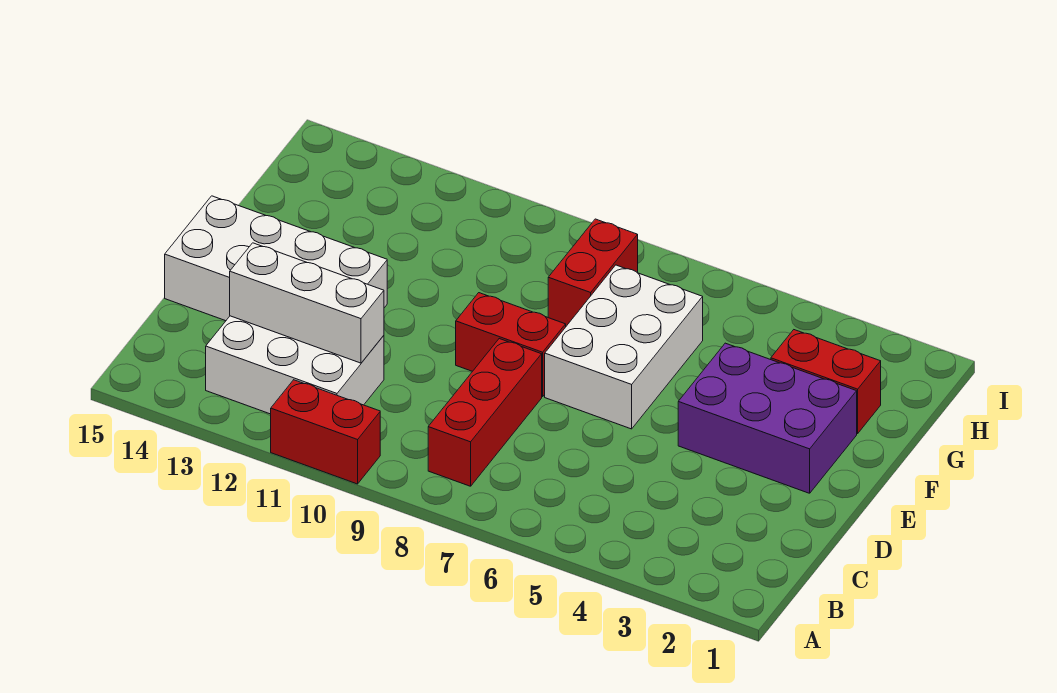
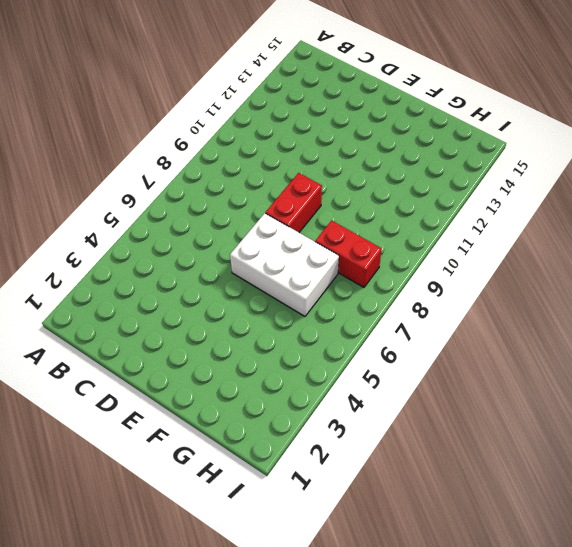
none -> red 1x2 brick [271,380,380,484]
none -> red 1x3 brick [428,339,542,486]

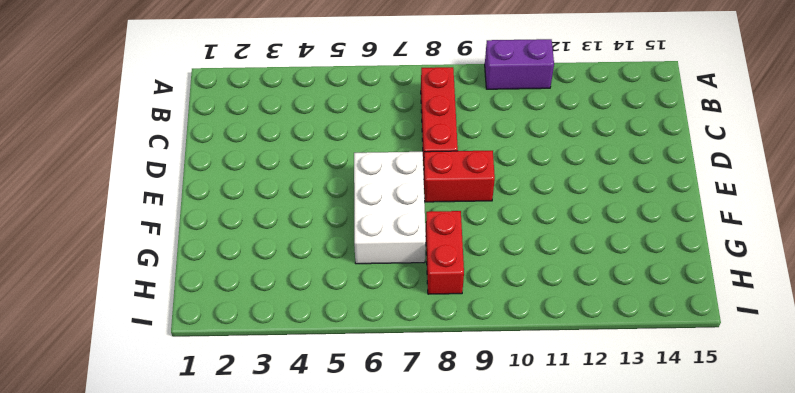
purple 1x2 brick [485,39,554,89] -> red 1x2 brick [271,380,380,484]
none -> white 2x3 brick [206,316,384,414]
none -> white 2x4 brick [165,196,387,321]

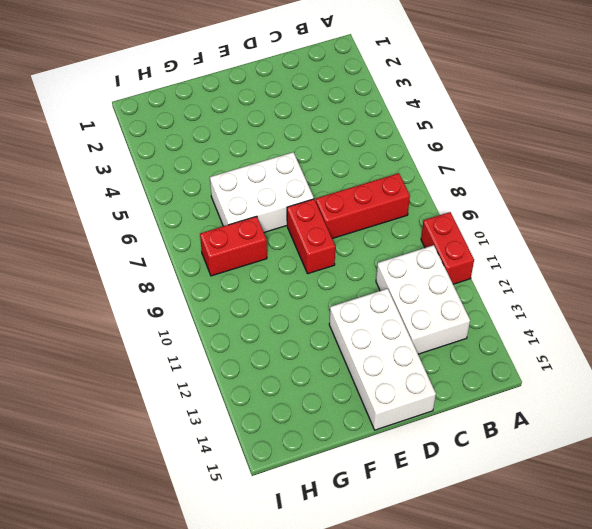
none -> purple 2x3 brick [678,343,857,493]
none -> red 1x2 brick [771,330,881,434]

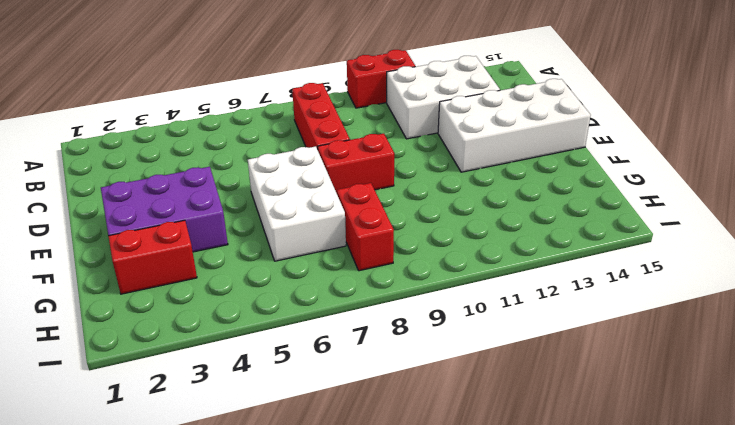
none -> white 1x3 brick [230,243,384,363]

